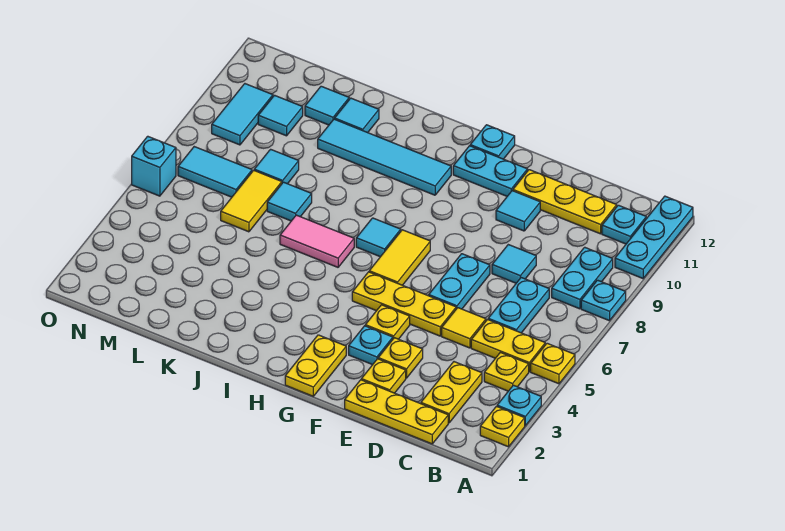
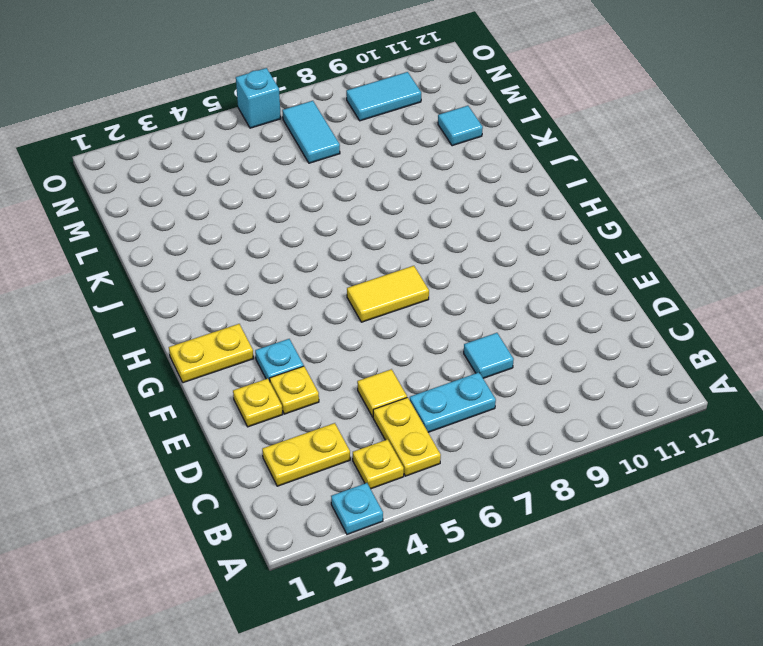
none -> yellow 1x1 plate [480,406,525,447]
none -> yellow 1x1 plate [531,343,575,384]
none -> cyan 1x1 plate [581,280,626,321]
none -> cyan 1x3 plate [615,196,693,278]

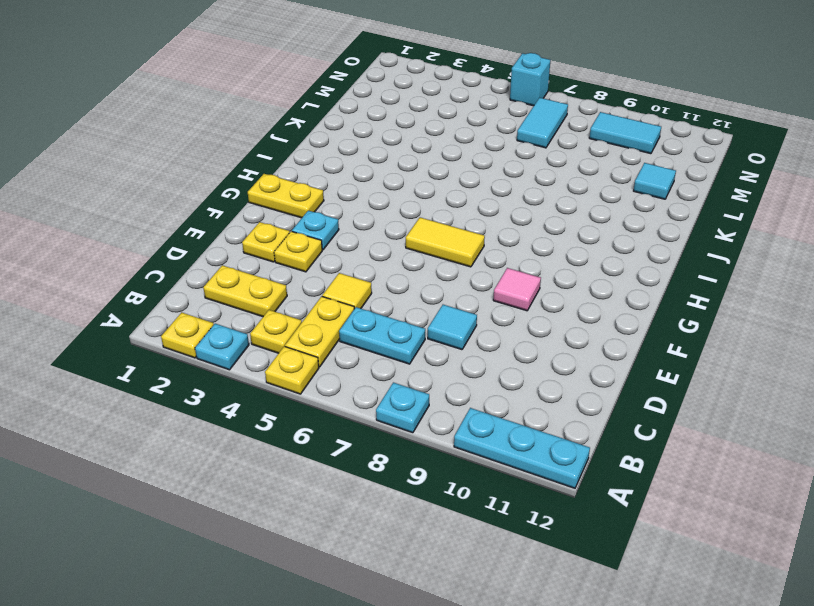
pink 1x1 tile [493,268,541,311] -> none
none -> cyan 1x2 plate [552,247,613,309]
none -> cyan 1x1 plate [602,205,646,244]
none -> yellow 1x3 plate [345,380,448,444]
none -> yellow 1x3 plate [513,170,617,234]

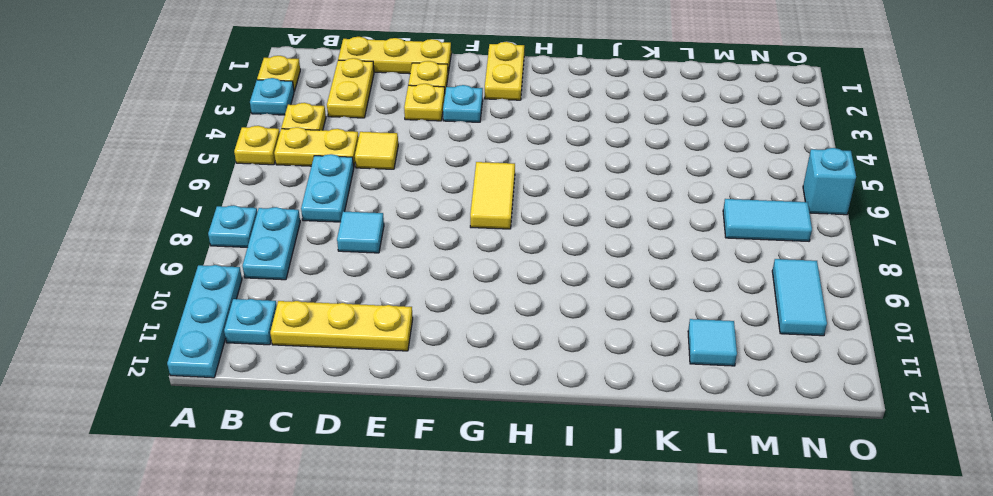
none -> yellow 1x3 plate [352,272,456,336]
none -> cyan 1x2 plate [429,254,490,309]
none -> cyan 1x1 tile [496,191,540,231]
none -> yellow 1x1 plate [365,305,410,339]

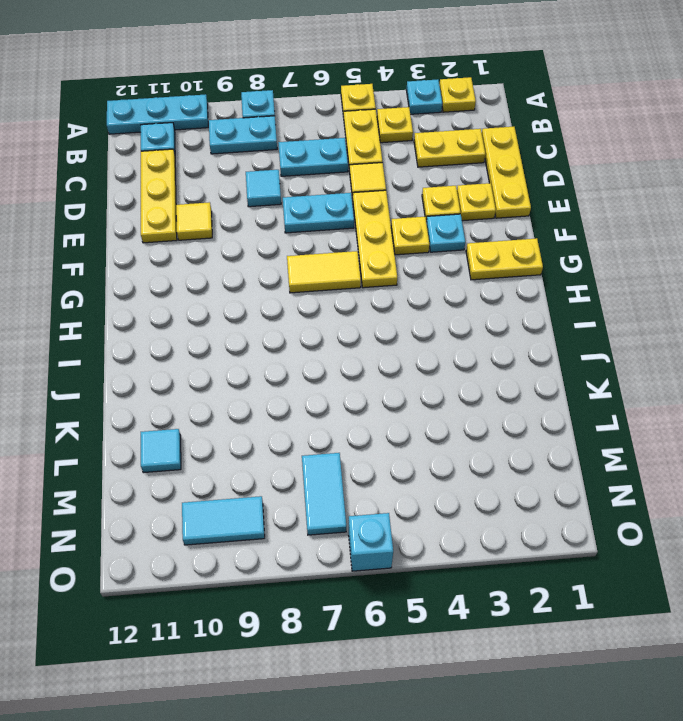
yellow 1x1 tile [176,202,212,240] -> cyan 1x1 tile [496,191,540,231]
none -> cyan 1x2 plate [453,146,528,196]
none -> cyan 1x1 plate [470,125,515,159]
none -> cyan 1x1 tile [356,218,401,257]
none -> cyan 1x4 tile [318,119,451,195]

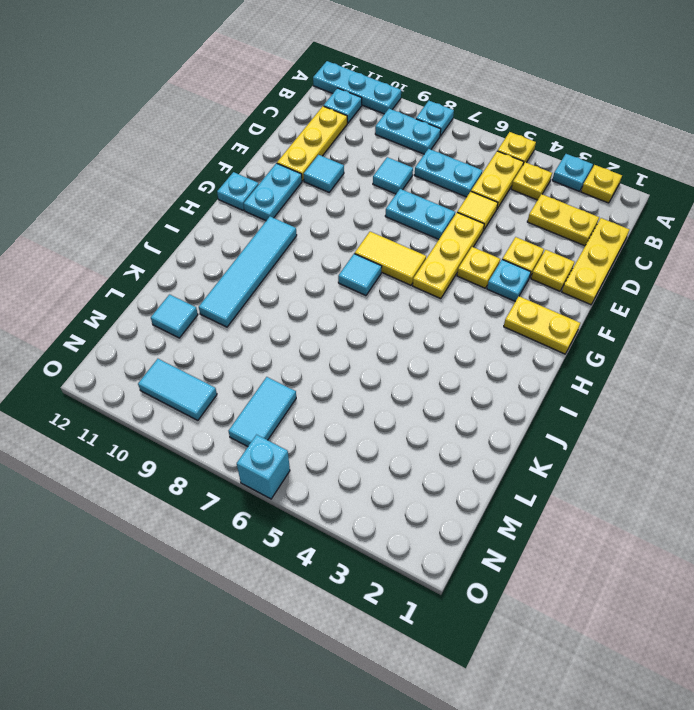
none -> pink 1x2 tile [280,215,354,267]
none -> cyan 1x1 tile [267,182,312,221]
none -> cyan 1x1 tile [335,98,379,133]
none -> yellow 1x2 tile [221,170,282,232]

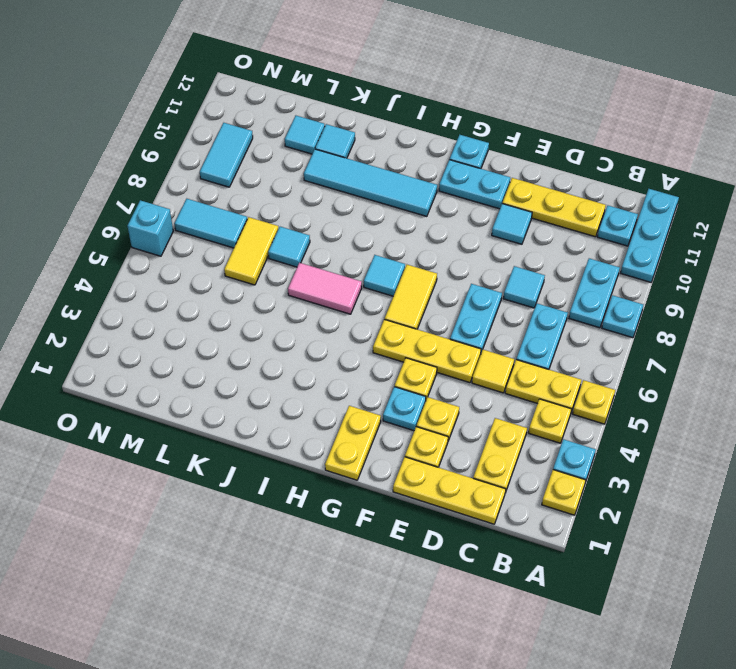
none -> cyan 1x1 tile [254,149,299,184]
none -> cyan 1x1 tile [258,95,303,136]

